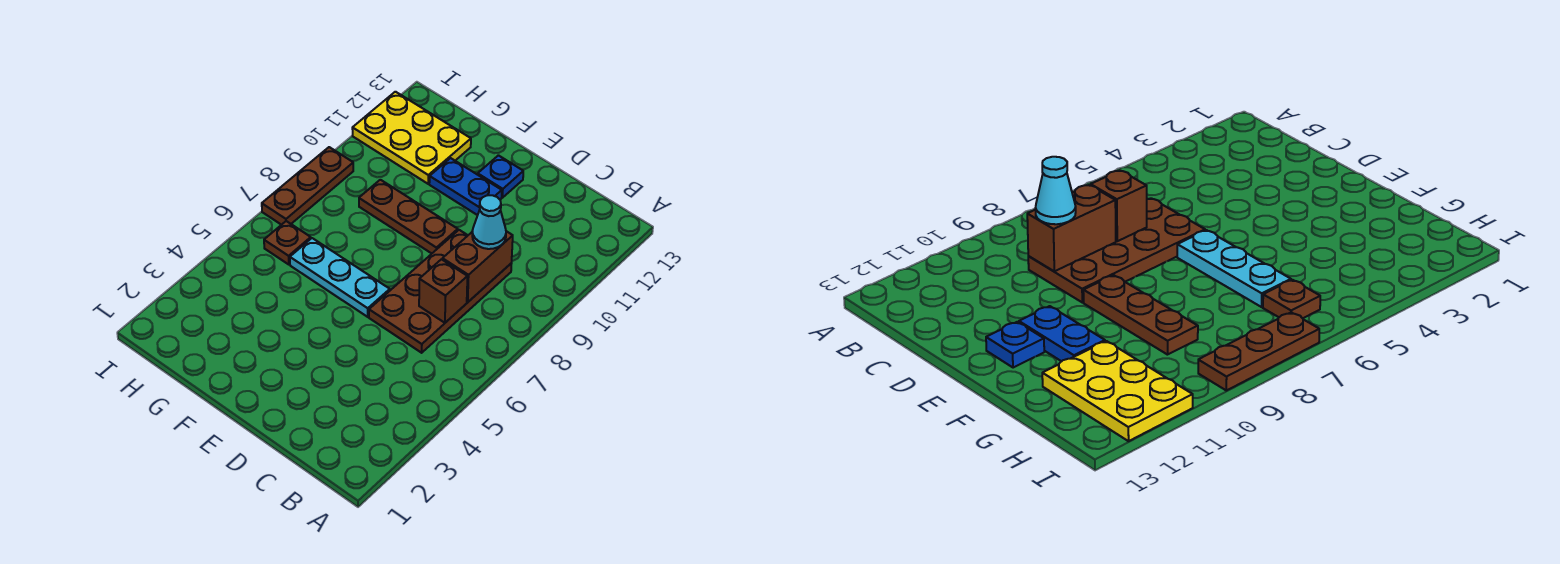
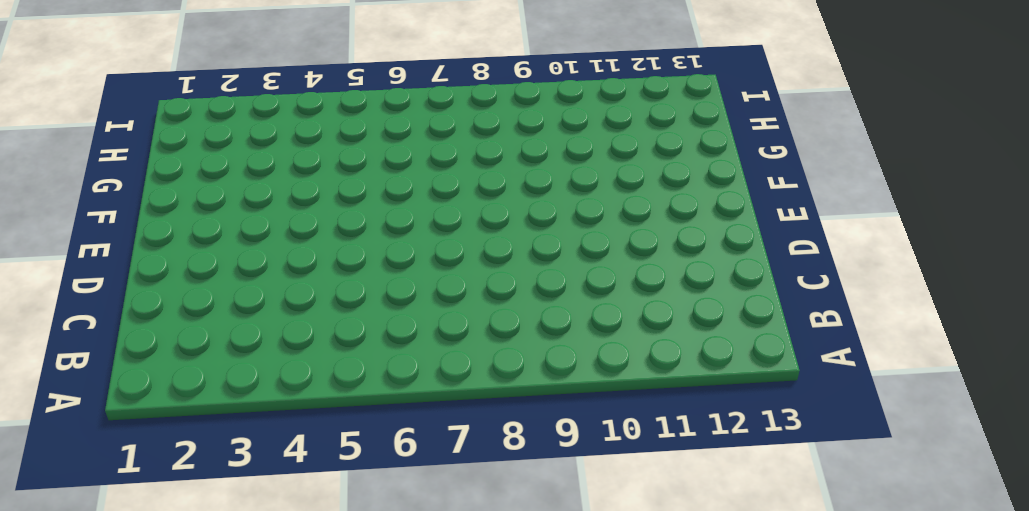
none -> brown 2x4 plate [369,230,512,353]
none -> cyan 1x3 plate [290,238,390,317]

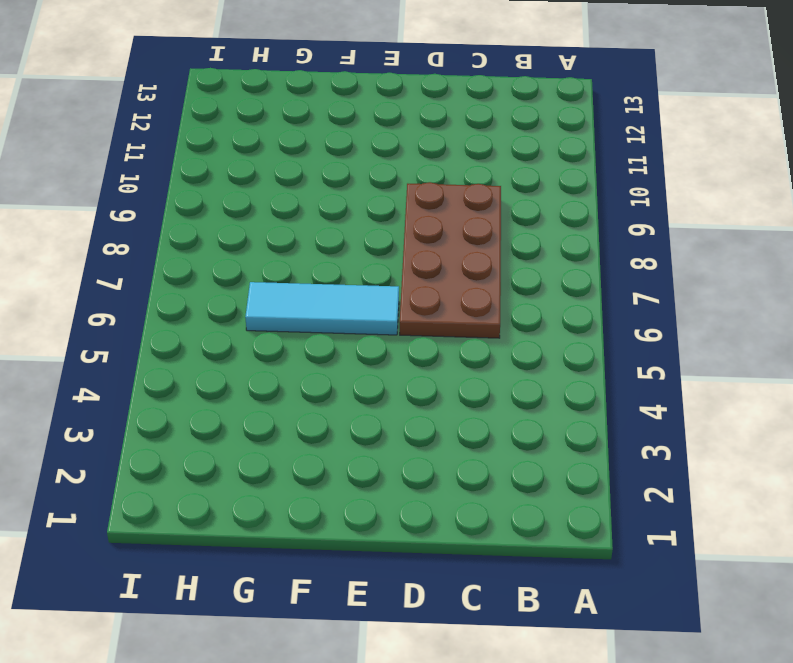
cyan 1x3 tile [245,282,399,335] -> cyan 1x3 plate [290,238,390,317]
none -> brown 1x3 plate [359,180,458,253]
none -> blue 1x2 plate [429,158,502,215]

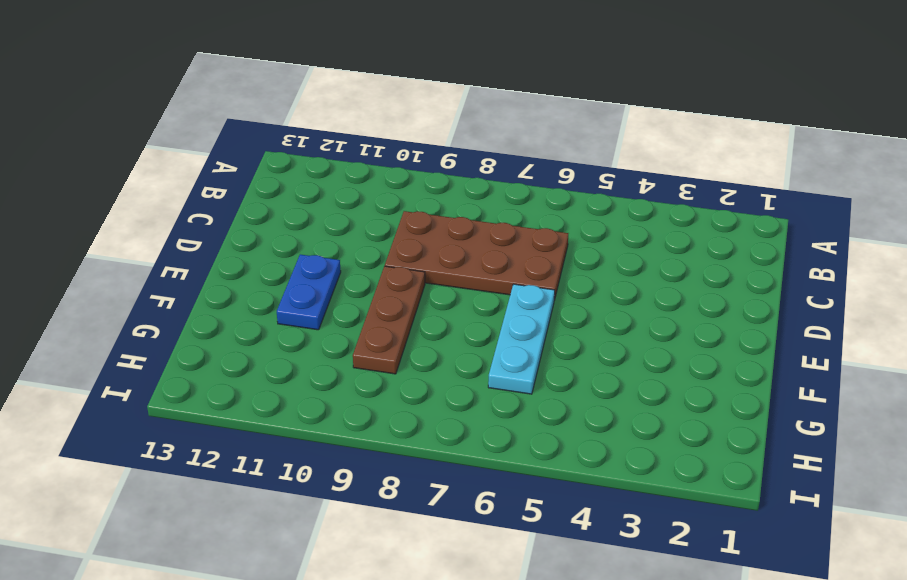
none -> blue 1x1 plate [478,155,523,198]
none -> yellow 2x3 plate [352,92,471,184]

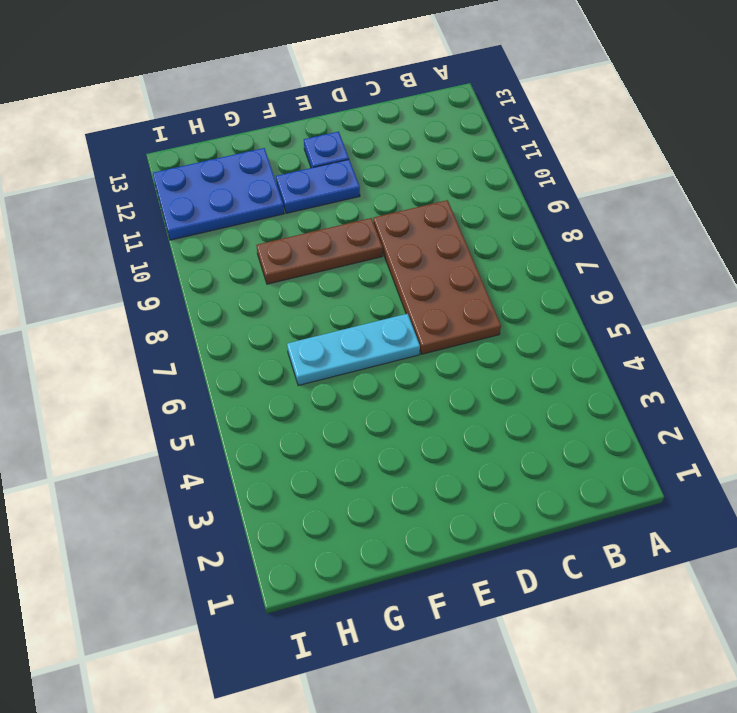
blue 2x3 plate [153,148,284,240] -> yellow 2x3 plate [352,92,471,184]
none -> brown 1x1 plate [264,221,311,265]
none -> brown 1x3 plate [262,147,353,225]

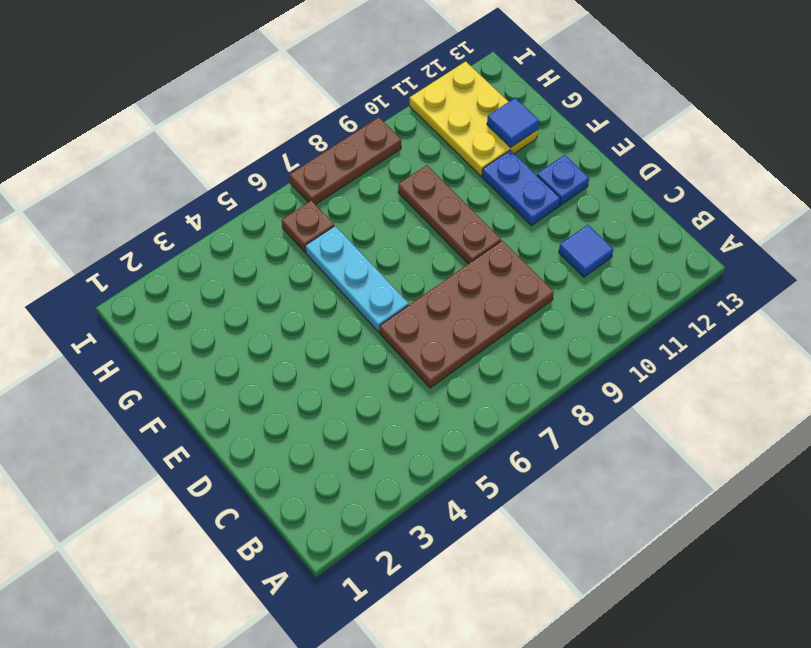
blue 1x1 tile [559,225,613,277] -> none
blue 1x1 tile [487,98,539,148] -> none
none -> brown 1x1 brick [419,259,467,323]
none -> brown 1x2 brick [442,231,513,302]

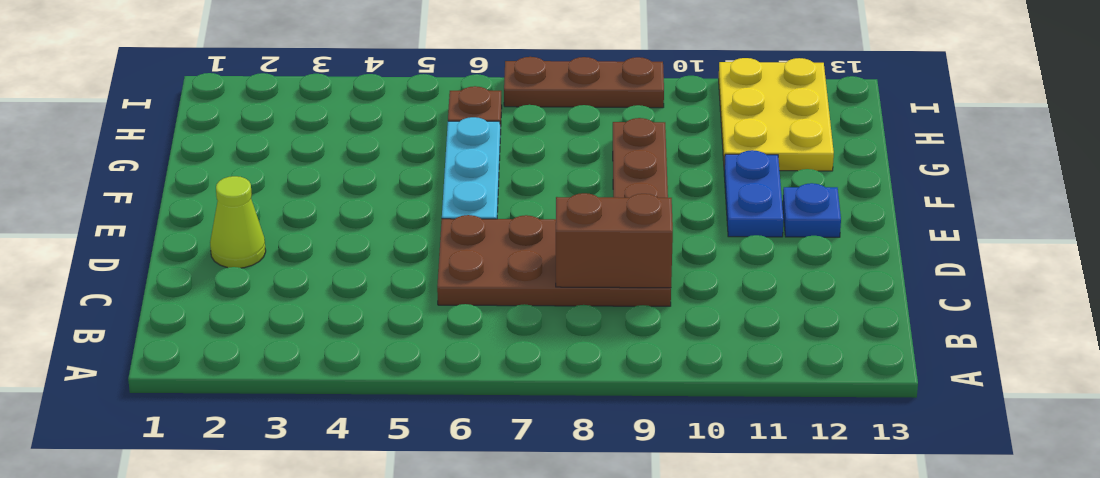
lime 1x1 cone [210,176,266,268] -> none
none -> brown 1x1 brick [419,259,467,323]
none -> cyan 1x1 cone [472,195,506,249]

